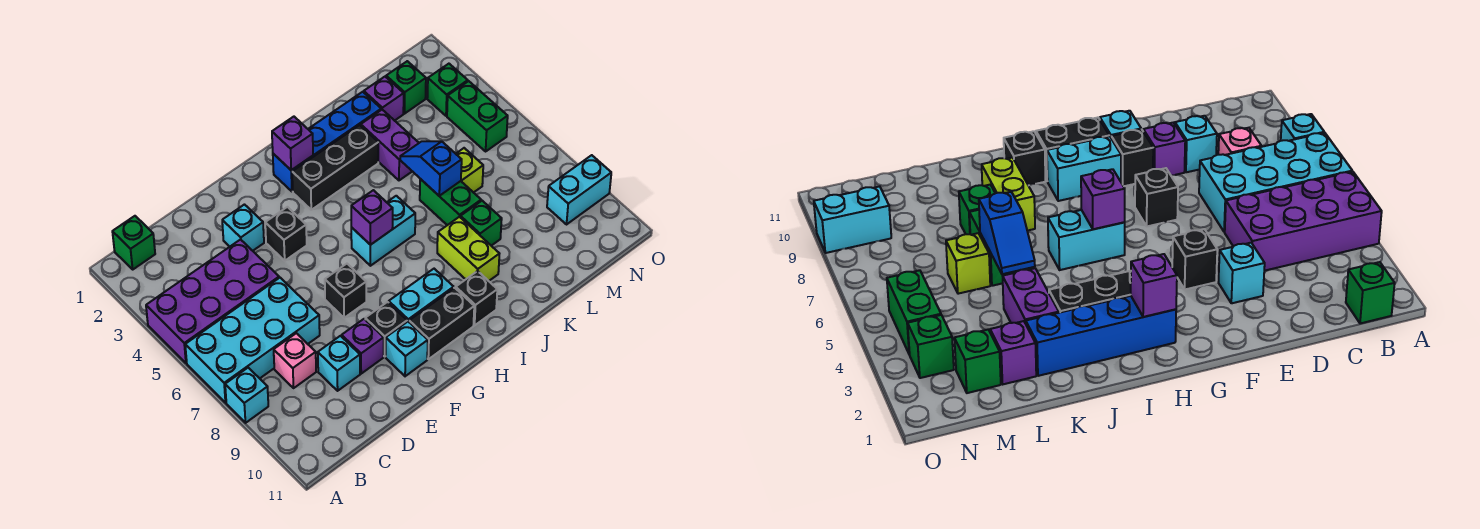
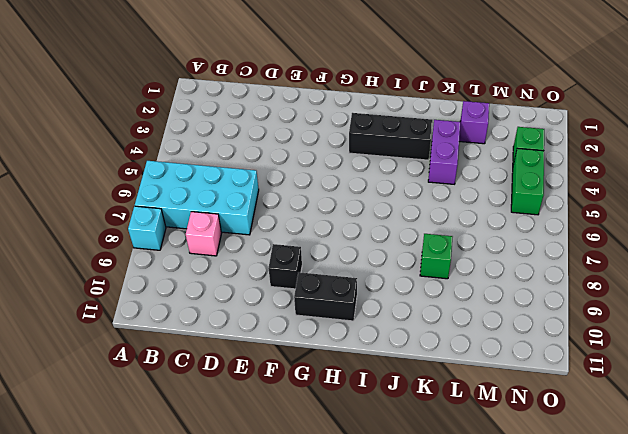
none -> purple 2x4 brick [146,240,279,363]
none -> green 1x1 brick [112,216,155,269]
none -> cyan 1x1 brick [318,336,360,391]
none -> cyan 1x1 brick [222,205,264,251]

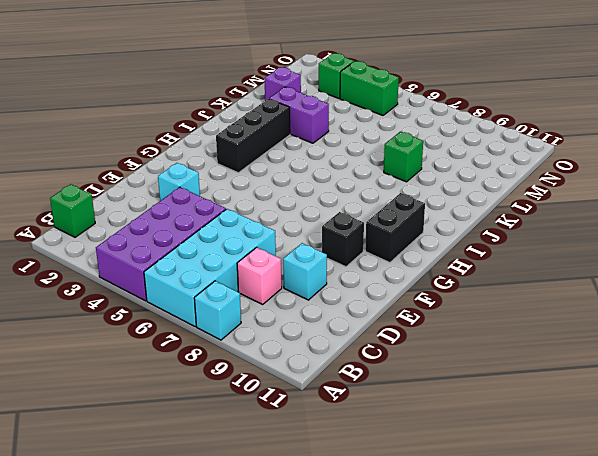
none -> purple 1x1 brick [342,319,384,374]
none -> black 1x1 brick [265,207,307,261]
none -> black 1x1 brick [325,264,366,318]
none -> cyan 1x1 brick [386,322,428,376]

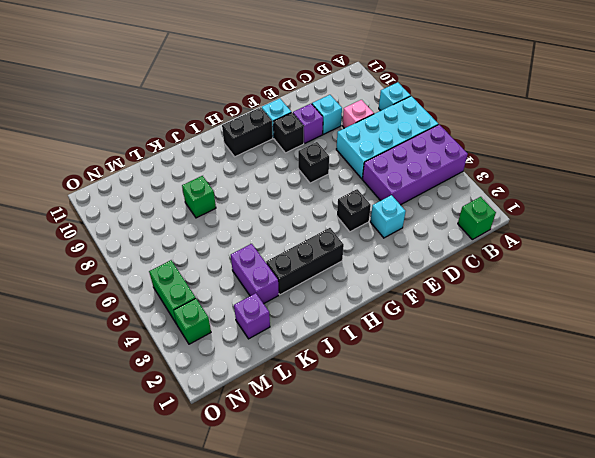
none -> cyan 1x2 brick [389,269,454,322]
none -> blue 1x4 brick [273,92,381,191]
none -> cyan 1x2 brick [351,196,415,266]
none -> black 1x1 brick [456,271,497,325]

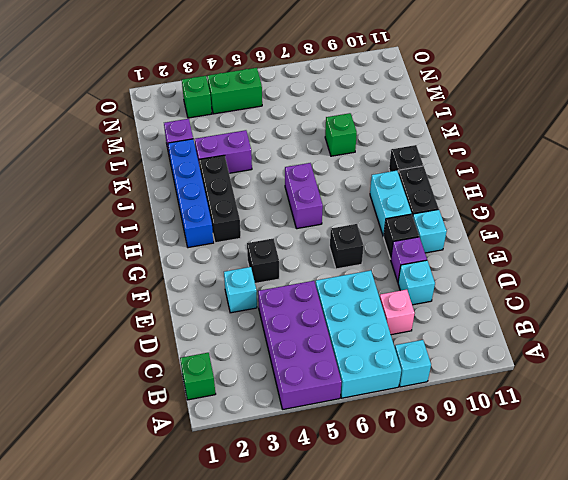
purple 1x2 brick [285,163,323,229] -> cyan 1x2 brick [351,196,415,266]
none -> lime 1x2 brick [437,217,499,281]
none -> green 1x2 brick [420,179,481,225]
none -> lime 1x1 brick [456,148,483,193]
none -> green 1x1 brick [386,61,426,114]

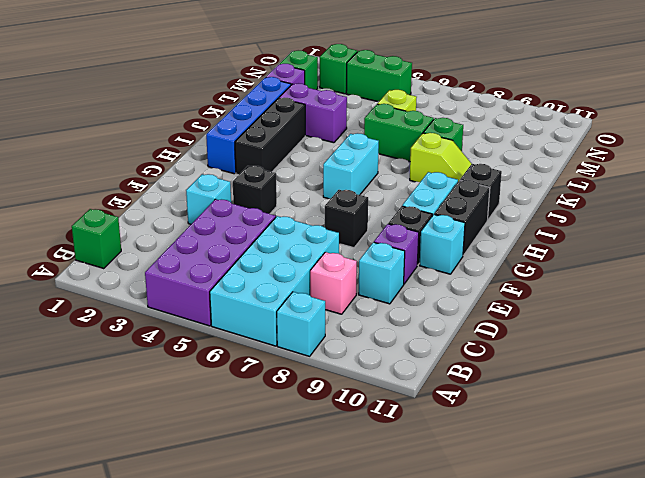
lime 1x2 slope [410,133,472,182] -> lime 1x2 brick [437,217,499,281]
none -> cyan 1x2 brick [547,155,611,224]
none -> purple 1x1 brick [272,117,313,170]
none -> purple 1x1 brick [351,190,393,245]
none -> blue 1x2 slope [400,141,462,196]

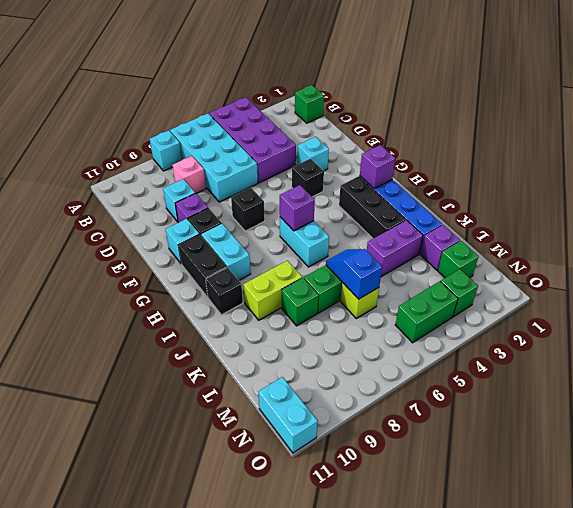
blue 1x2 slope [326,249,382,299] -> blue 1x2 slope turned to [400,141,462,196]
cyan 1x2 brick [259,377,318,453] -> cyan 1x2 brick moved to [547,155,611,224]

